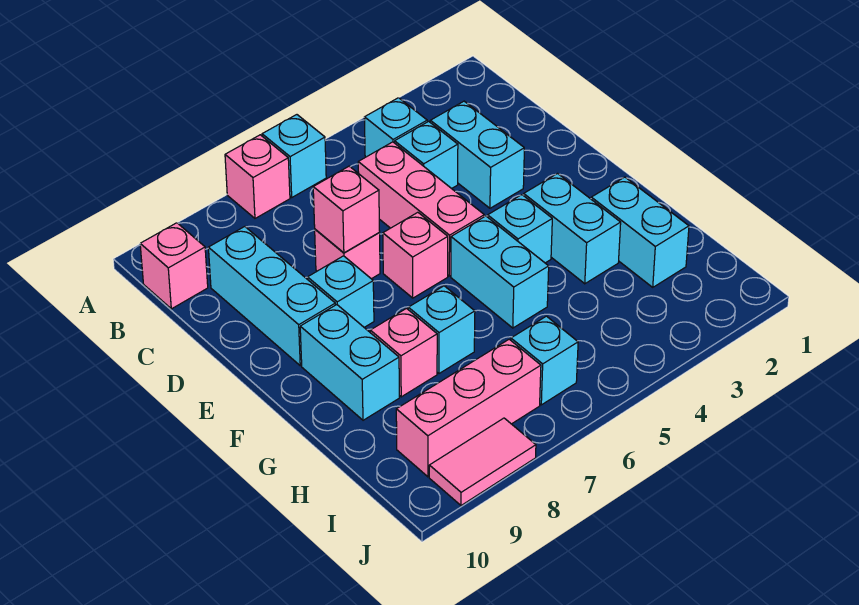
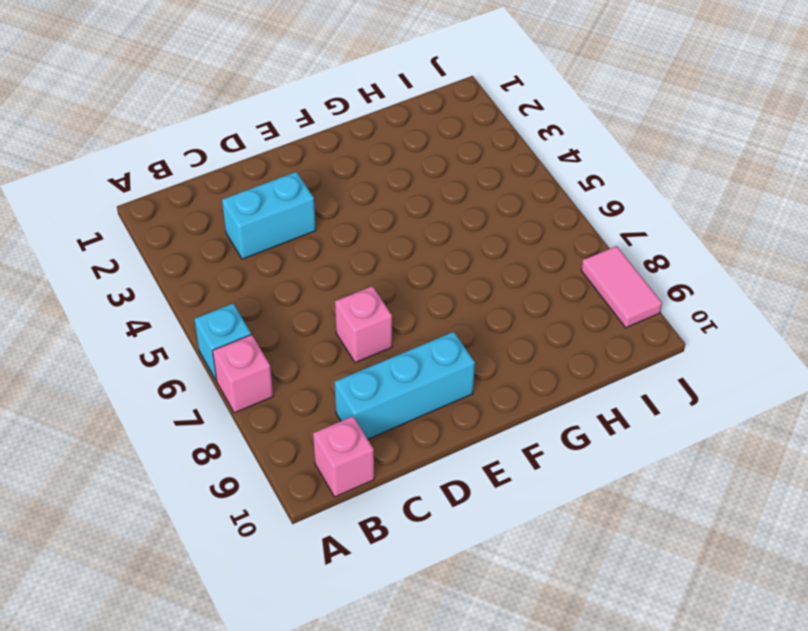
none -> cyan 1x1 brick [364,98,427,157]
none -> cyan 1x1 brick [395,121,458,189]
none -> pink 1x3 brick [358,142,485,276]

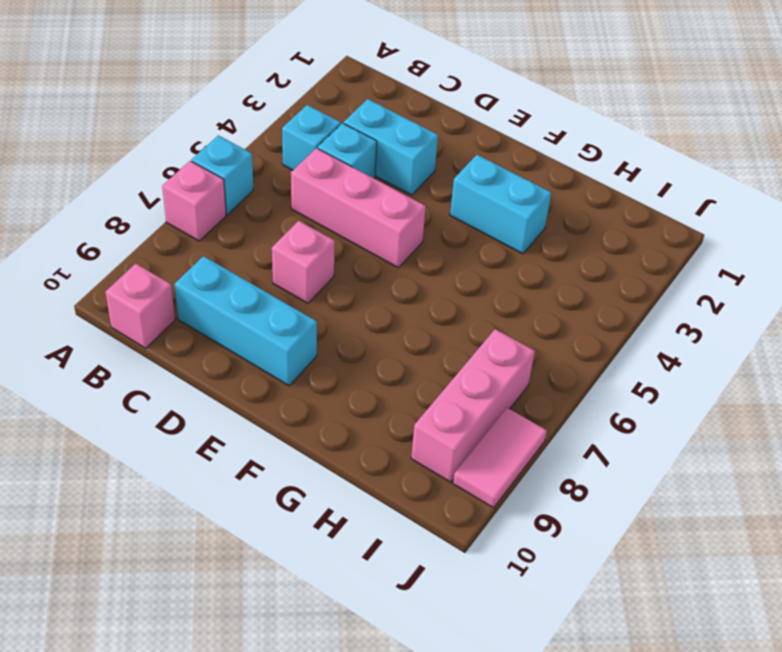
none -> pink 1x1 brick [383,212,448,298]
none -> cyan 1x1 brick [308,256,374,327]
none -> cyan 1x1 brick [488,195,552,263]

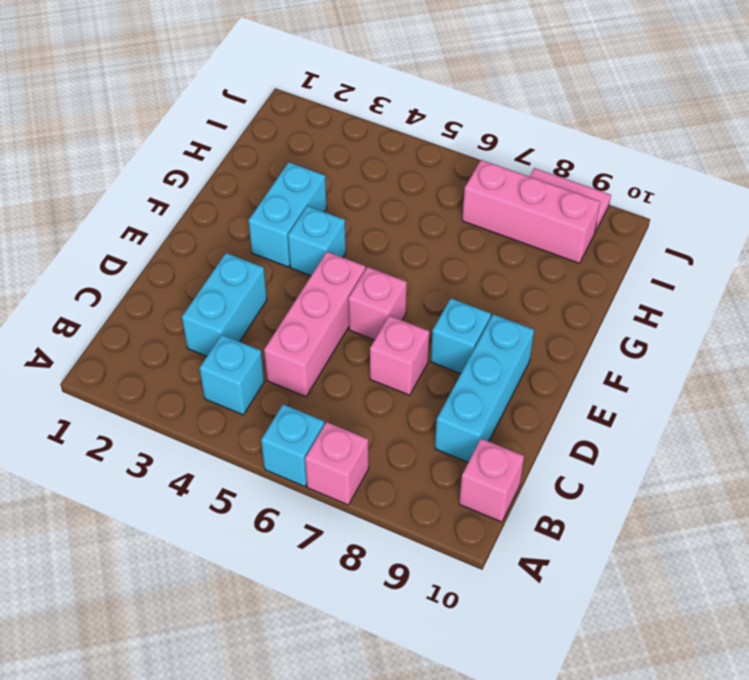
none -> cyan 1x1 brick [395,121,458,189]
none -> cyan 1x2 brick [451,216,549,328]
none -> cyan 1x2 brick [300,305,399,420]

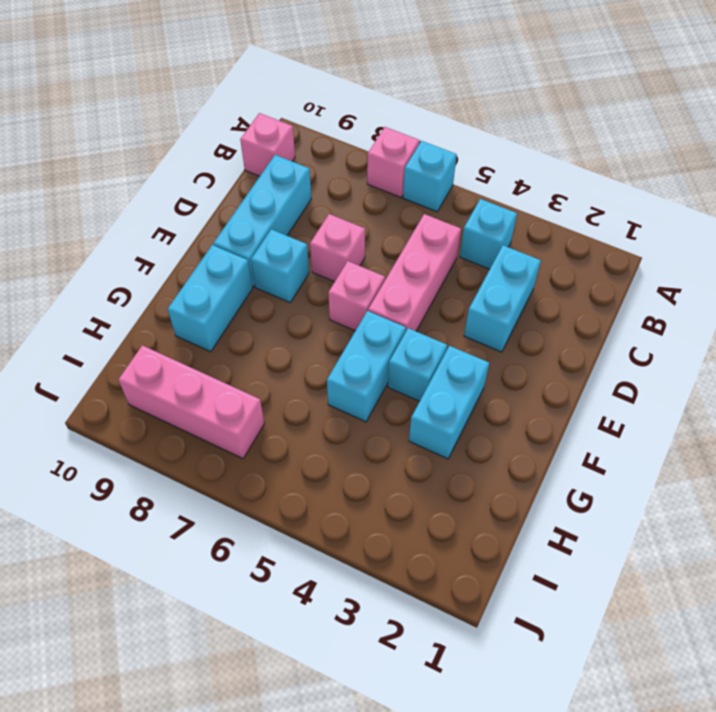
none -> cyan 1x1 brick [395,121,458,189]
none -> cyan 1x2 brick [591,177,689,287]
none -> cyan 1x1 brick [408,286,475,373]

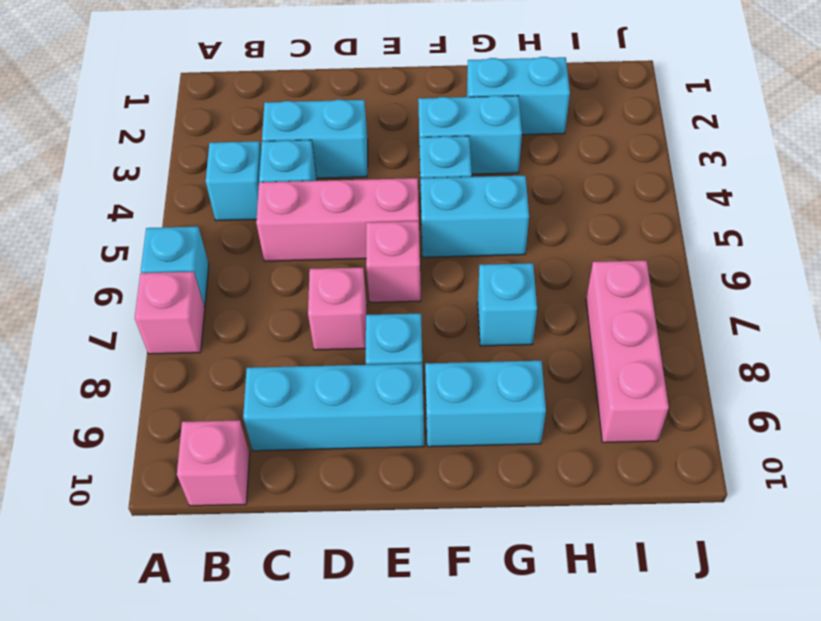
none -> pink 1x1 brick [370,309,437,397]
none -> cyan 1x1 brick [511,316,578,405]
none -> pink 1x2 tile [429,418,536,505]

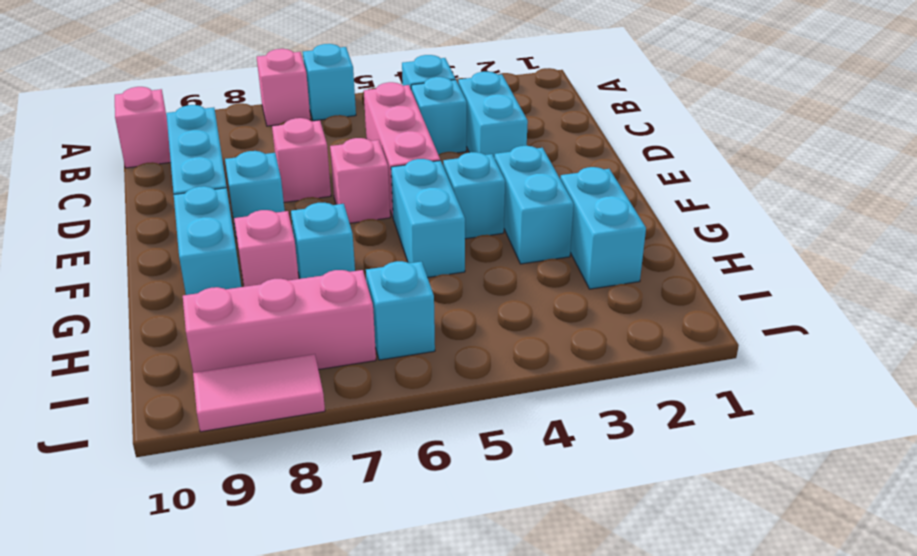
none -> pink 1x1 brick [313,166,380,253]

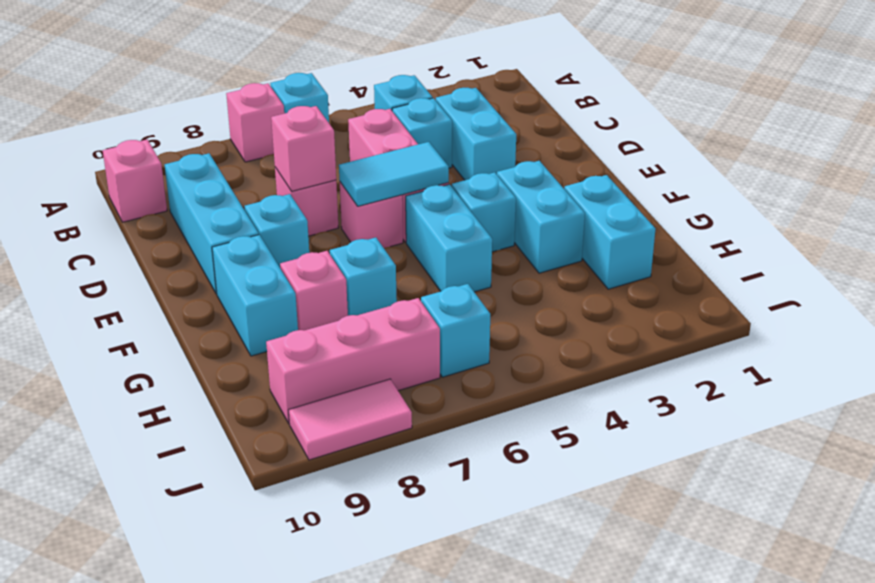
cyan 1x2 tile [339,142,449,206] -> none

